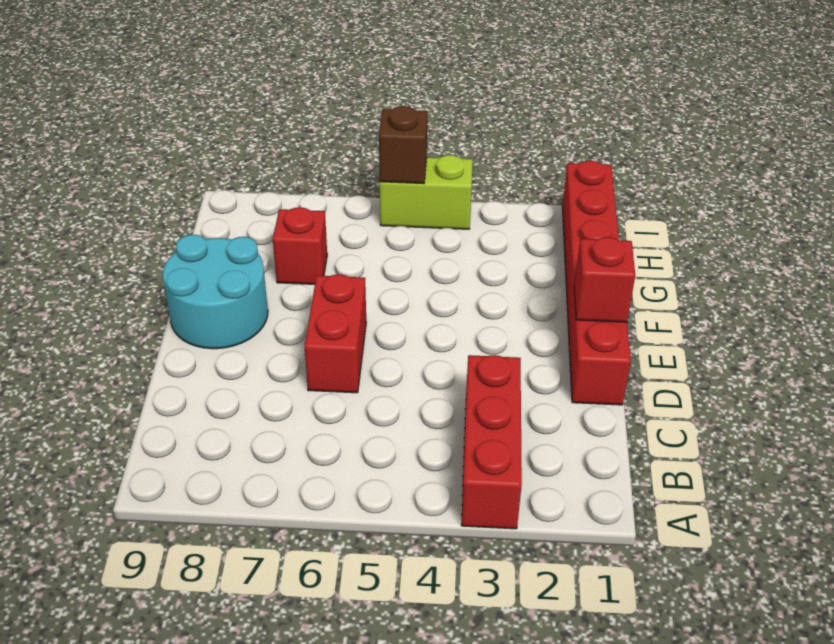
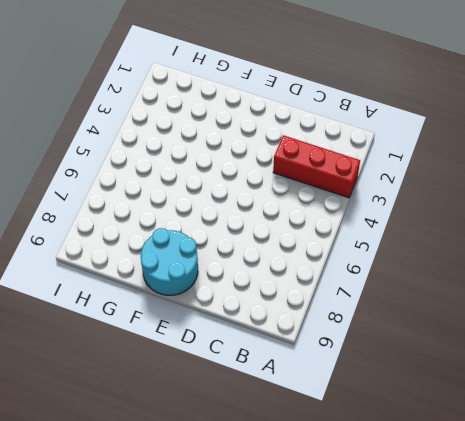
none -> red 1x6 brick [562,161,631,405]
none -> red 1x2 brick [305,274,366,393]

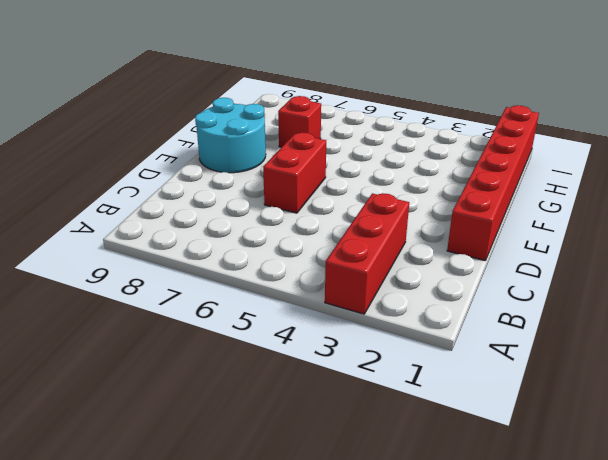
none -> lime 1x2 brick [380,155,473,229]
none -> red 1x1 brick [574,237,635,322]

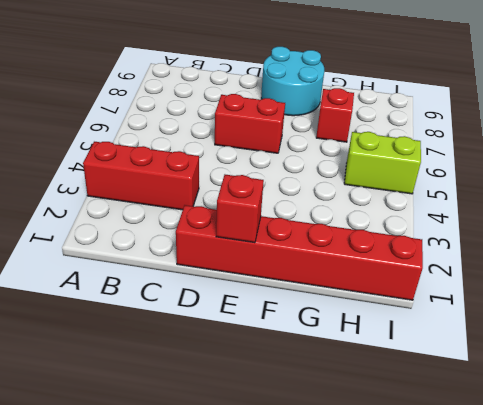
lime 1x2 brick [344,132,421,194] -> lime 1x2 brick turned to [380,155,473,229]
none -> brown 1x1 brick [379,106,427,184]

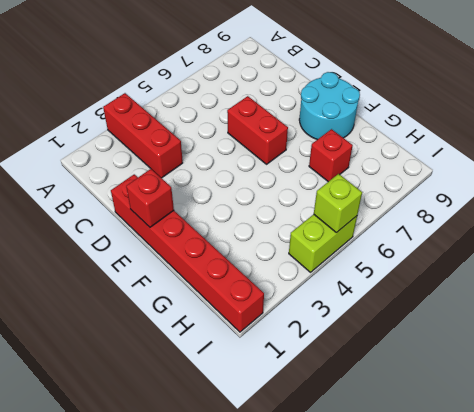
lime 1x1 brick [314,174,362,233] -> brown 1x1 brick [379,106,427,184]

